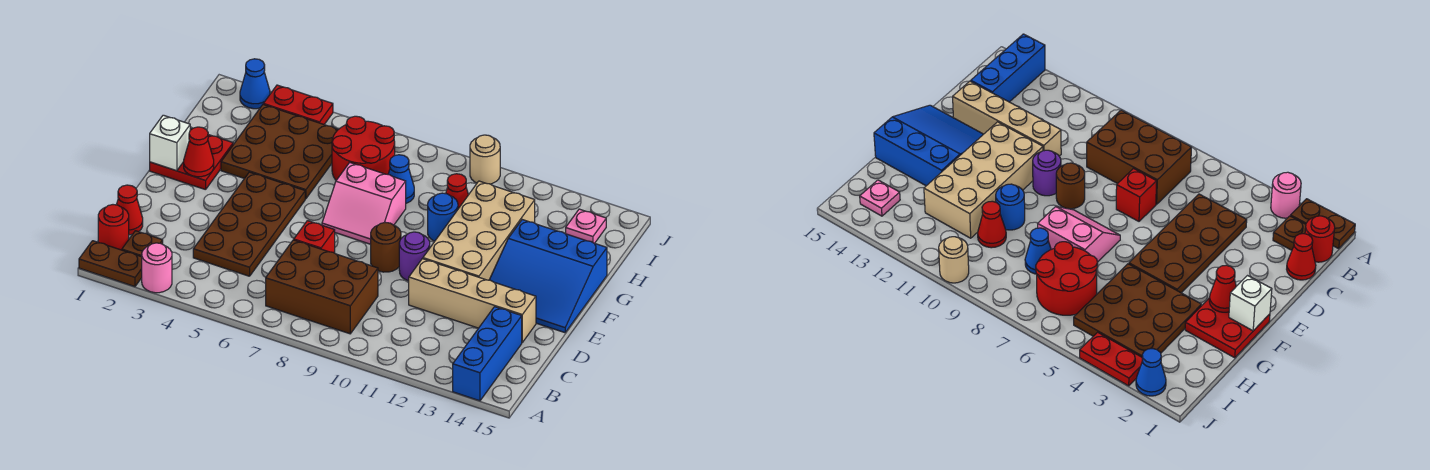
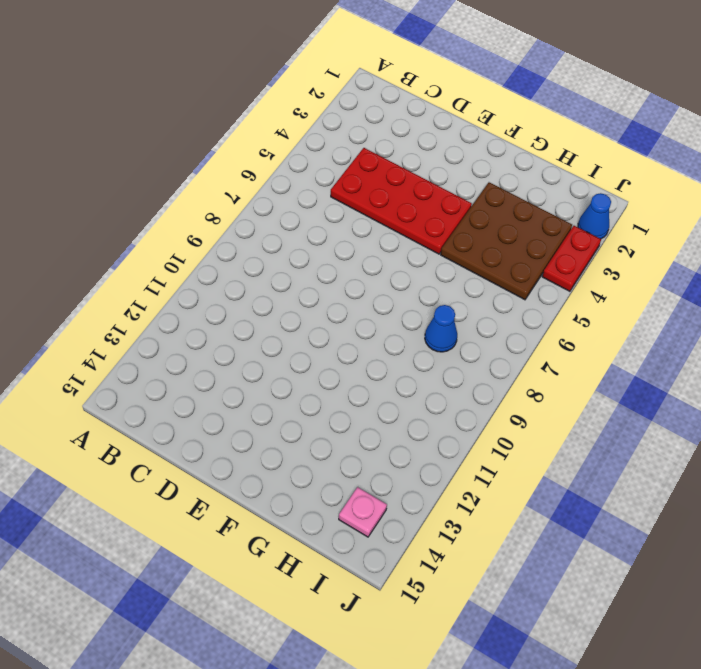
red 2x4 plate [331,148,472,254] -> brown 2x4 plate [193,172,305,276]
none -> brown 1x2 plate [79,241,142,287]
none -> pink 1x1 round brick [142,243,172,293]
none -> blue 1x3 brick [453,307,522,401]

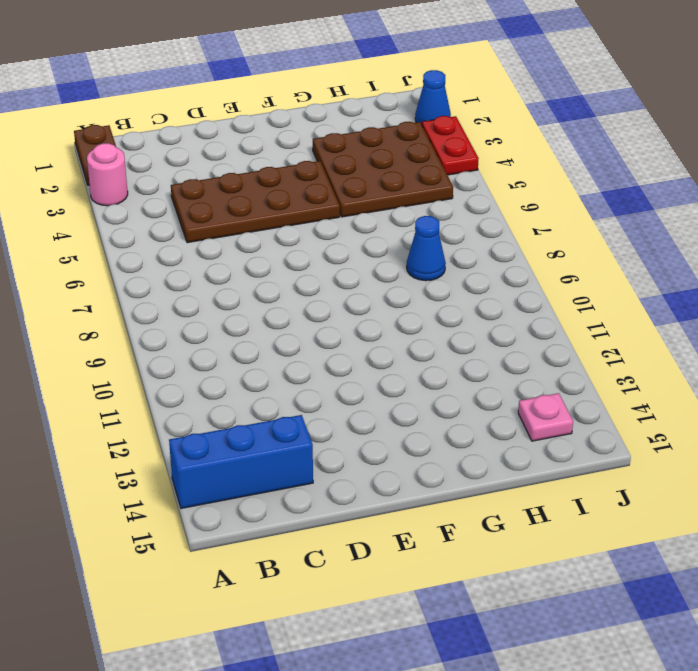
none -> red 1x1 round brick [98,205,129,250]
none -> brown 1x1 plate [122,231,163,257]
none -> brown 2x3 brick [266,240,378,334]

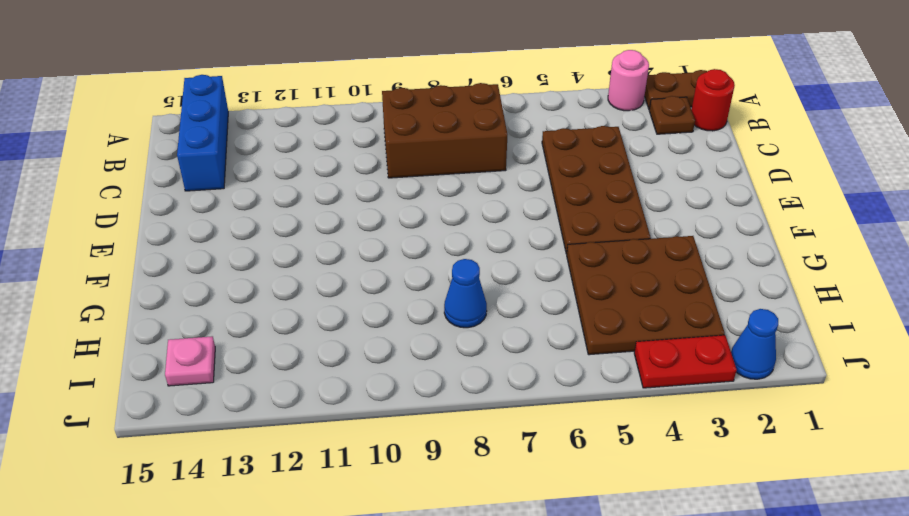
none -> red 1x1 cone [117,185,143,235]
none -> red 1x1 brick [294,221,335,253]
none -> tan 1x4 brick [409,259,536,342]

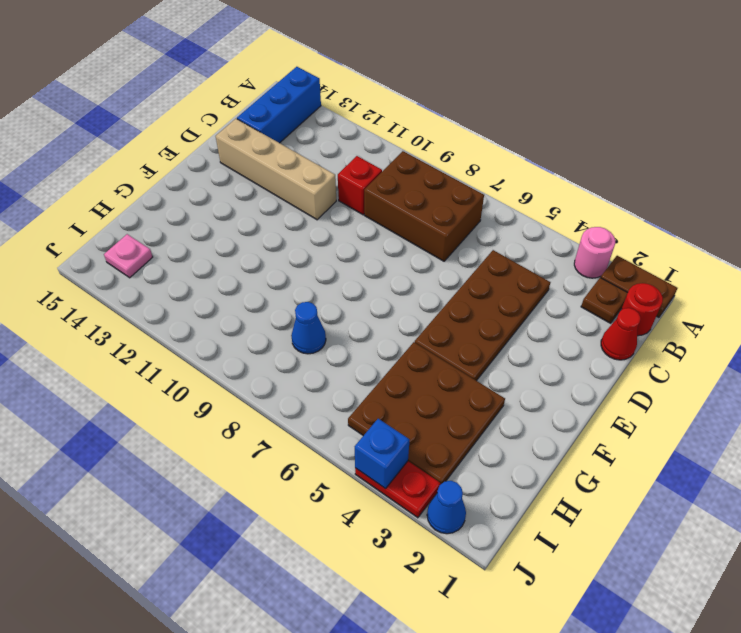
red 1x1 brick [338,156,382,215] -> red 1x1 brick moved to [294,221,335,253]
blue 1x1 brick [355,419,410,489] -> none
none -> brown 1x1 round brick [371,222,401,272]
none -> purple 1x1 round brick [399,232,430,281]
none -> tan 2x4 brick [423,181,535,280]

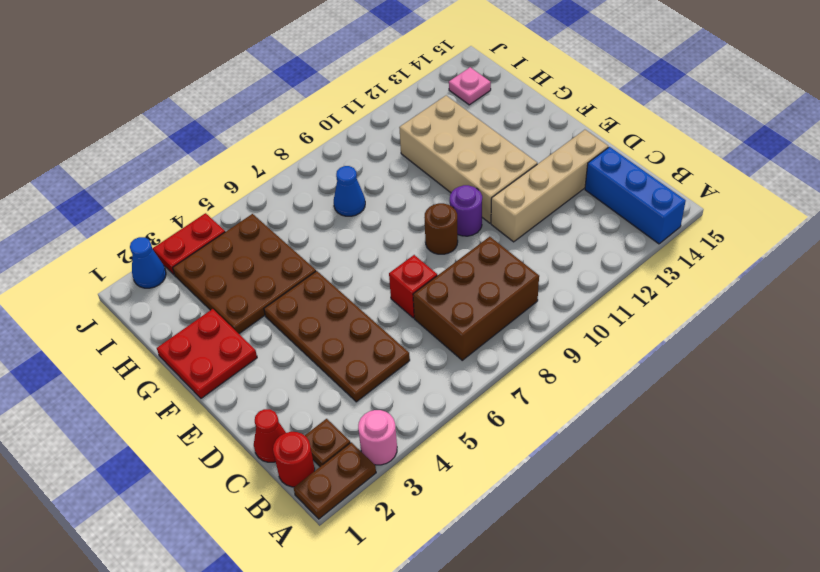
none -> blue 3x3 slope [490,220,607,333]
none -> pink 2x2 slope [322,163,406,244]
none -> blue 1x1 round brick [428,193,458,241]

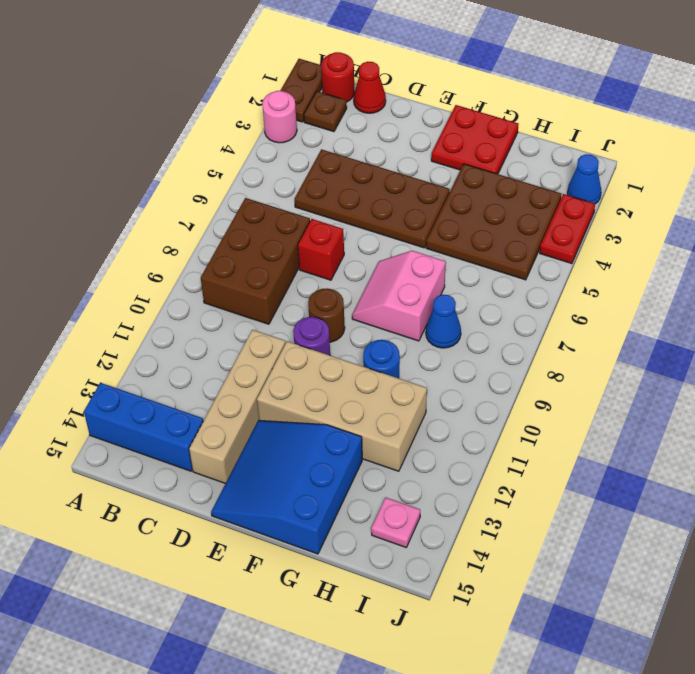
none -> red 2x2 round brick [332,116,395,180]
none -> red 1x1 cone [446,174,468,209]
none -> tan 1x1 round brick [470,135,500,184]

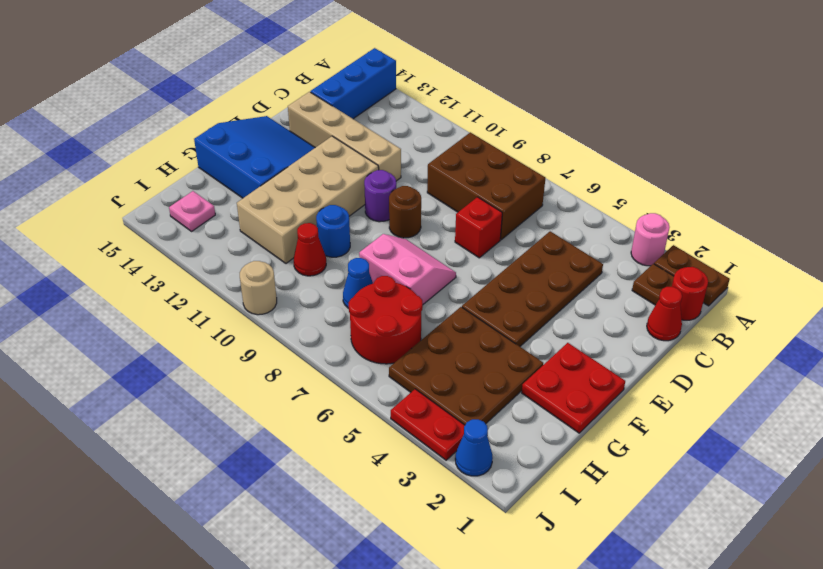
none -> white 1x1 brick [150,115,190,171]
none -> red 1x1 cone [184,127,214,177]

